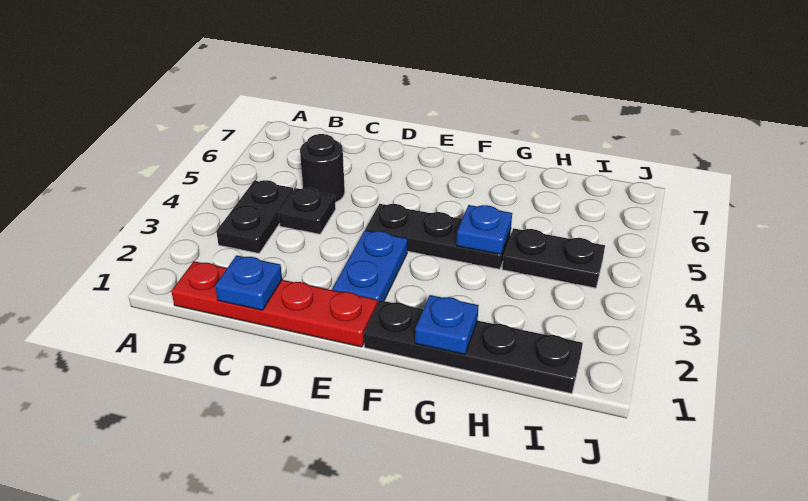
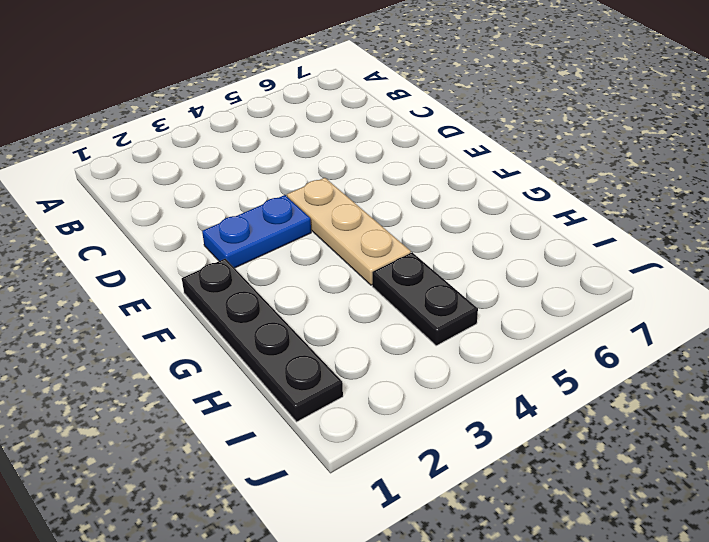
tan 1x3 plate [287,178,411,285] -> black 1x3 plate [365,204,511,269]
none -> red 1x4 plate [171,261,378,347]
none -> black 1x2 plate [216,180,293,253]

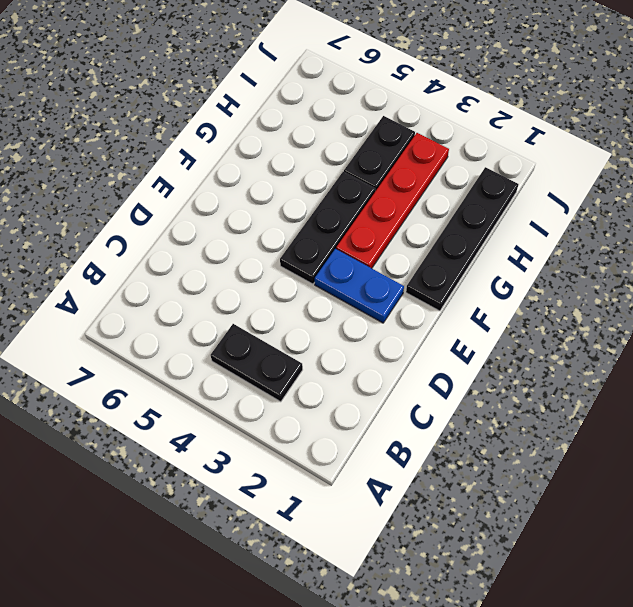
red 1x4 plate [336,133,449,268] -> red 1x4 plate moved to [171,261,378,347]
none -> black 1x1 plate [278,188,336,234]
none -> black 1x1 round brick [300,134,345,203]

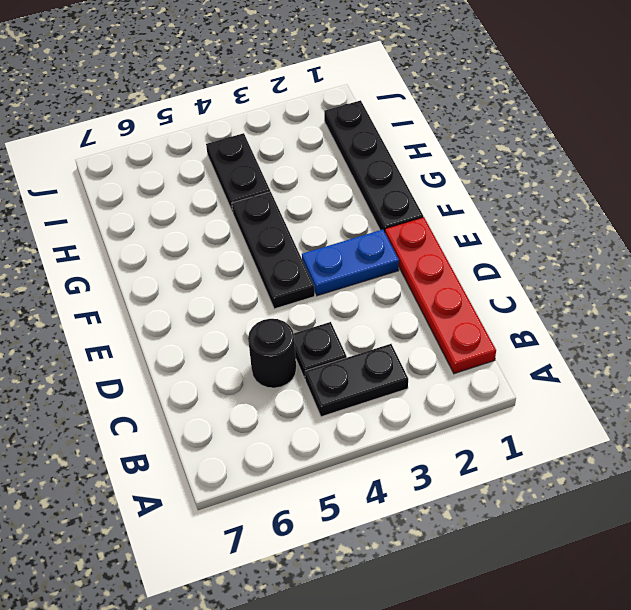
none -> blue 1x1 plate [215,255,282,310]
none -> blue 1x1 plate [415,295,479,354]

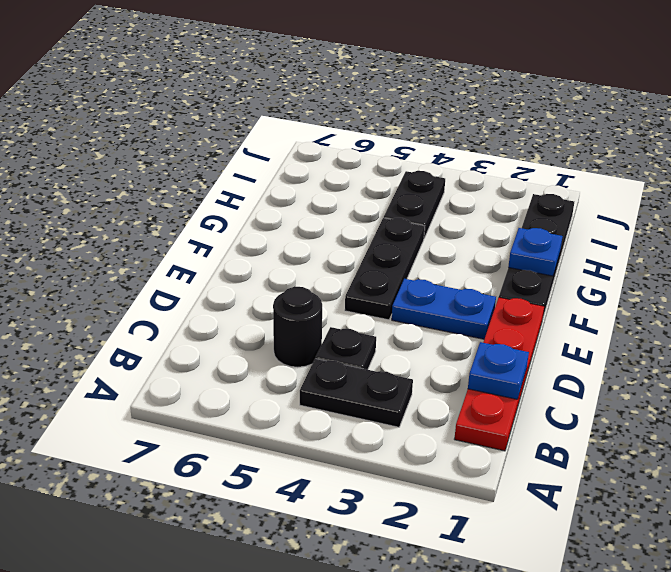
none -> blue 1x1 plate [456,205,512,254]

